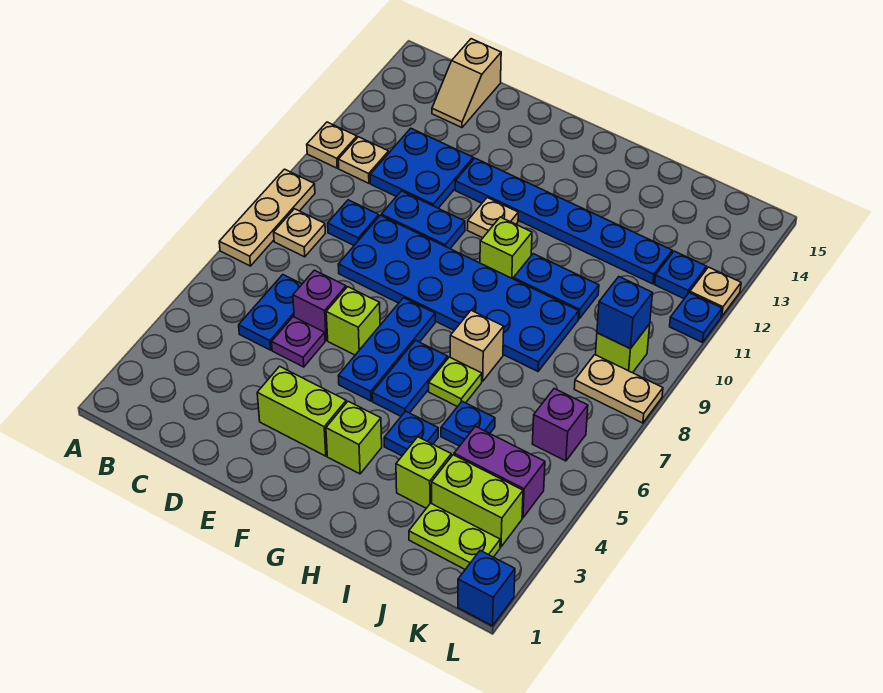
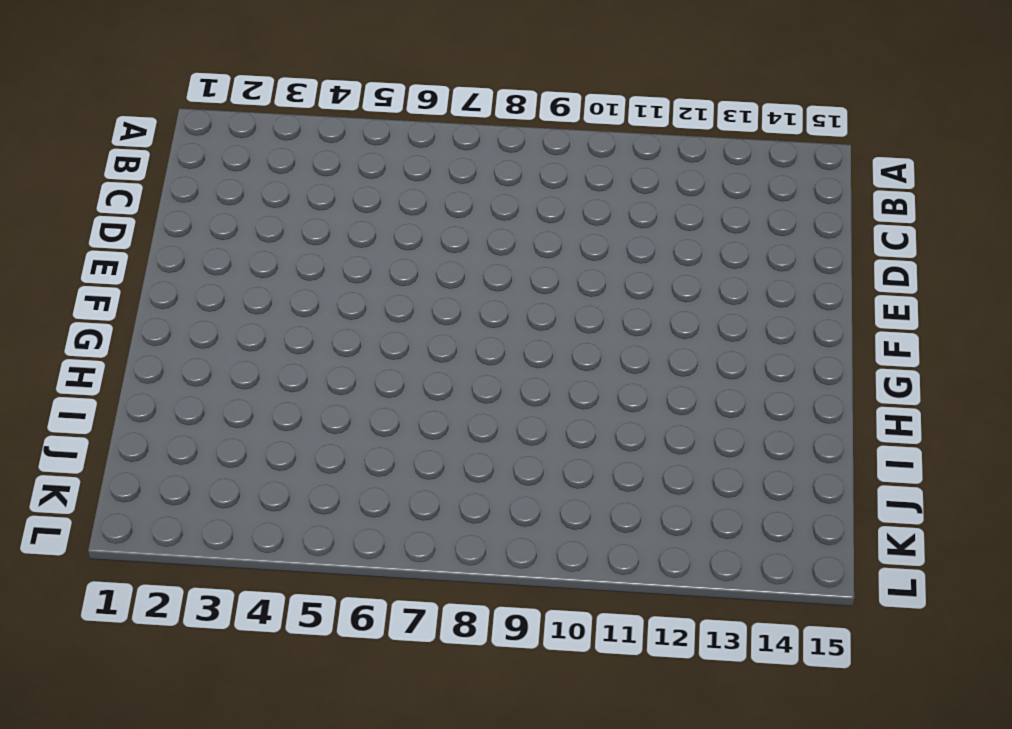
none -> tan 1x3 plate [219,169,315,266]
none -> tan 1x1 plate [307,122,357,168]
none -> tan 1x1 plate [274,209,325,257]
none -> tan 1x1 plate [338,137,389,183]

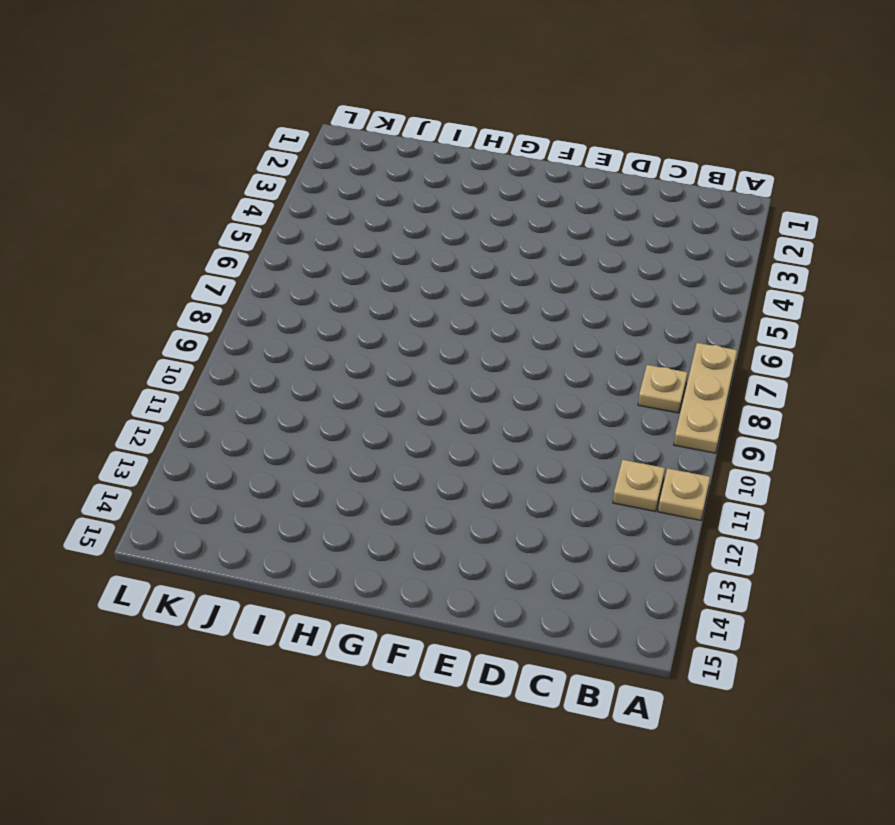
none -> blue 1x2 plate [239,275,302,350]
none -> blue 1x1 plate [328,200,379,245]
none -> blue 2x2 plate [370,128,473,208]
none -> tan 1x2 slope [432,39,501,128]

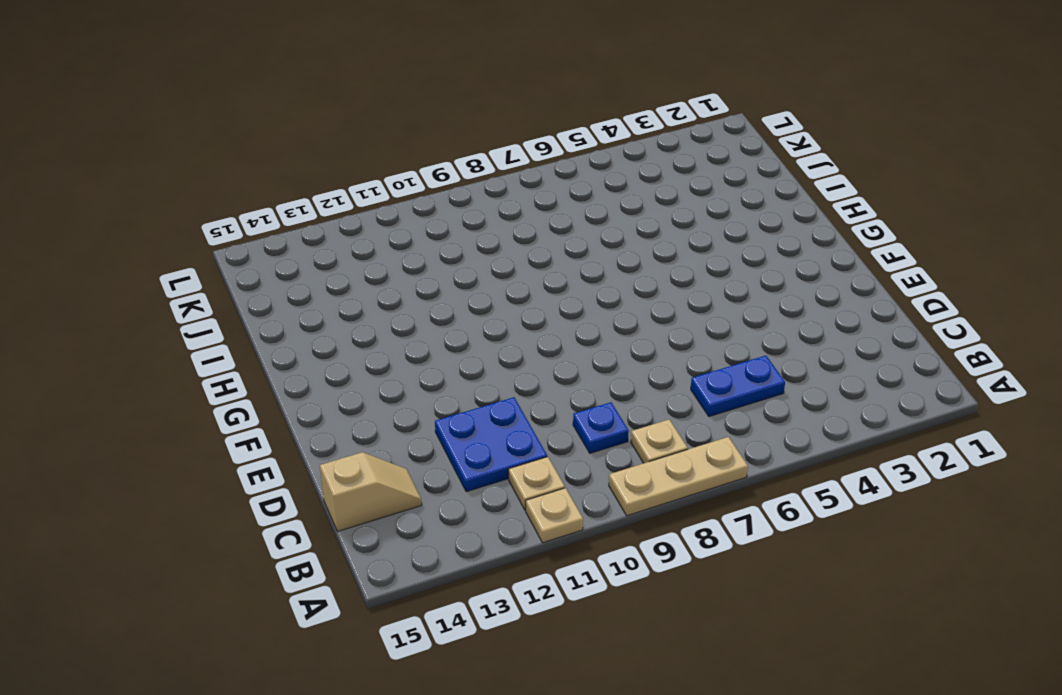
none -> purple 1x1 plate [272,317,325,367]
none -> purple 1x1 brick [293,270,346,340]
none -> blue 2x6 plate [338,215,579,371]
none -> blue 1x2 plate [381,191,465,248]

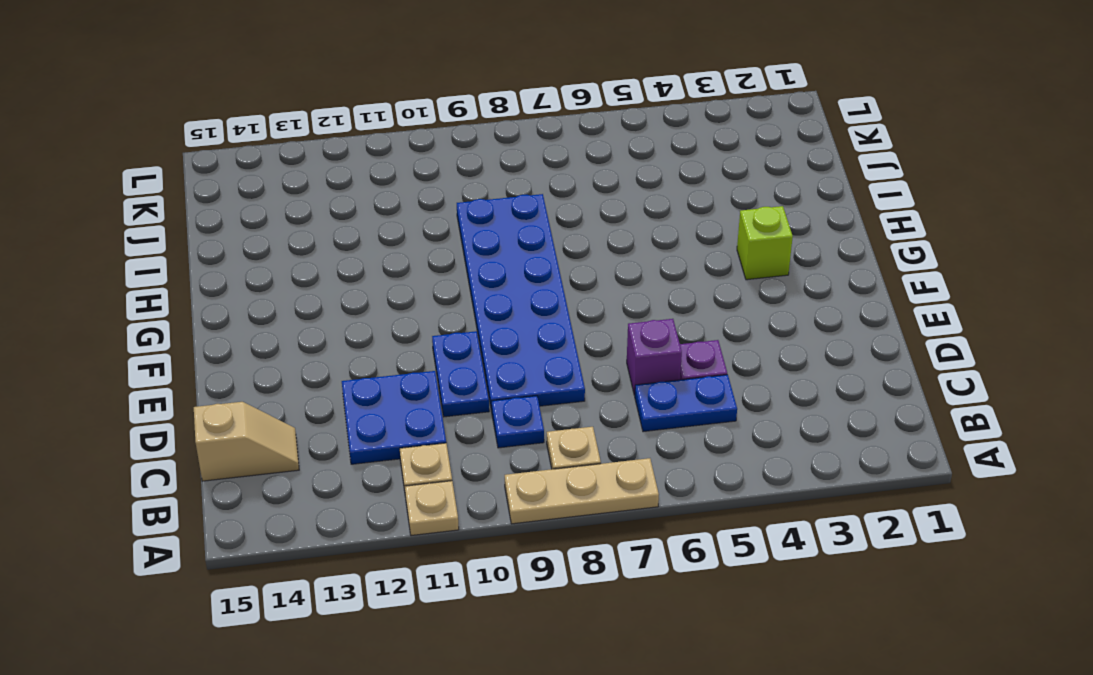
none -> lime 1x2 brick [257,366,346,456]
none -> lime 1x1 brick [326,287,380,355]
none -> blue 1x6 plate [455,158,672,284]
none -> blue 1x3 plate [338,298,435,401]

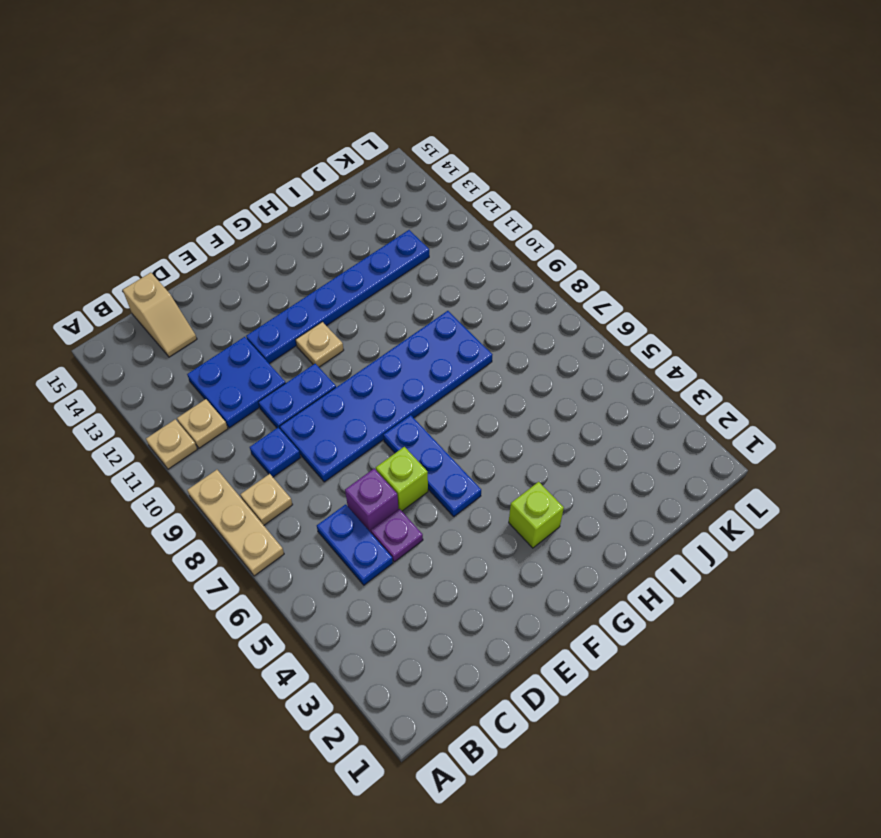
none -> lime 1x2 brick [257,366,346,456]
none -> blue 1x2 plate [372,340,448,416]
none -> lime 1x1 brick [480,217,532,279]
none -> blue 1x1 plate [384,411,438,456]

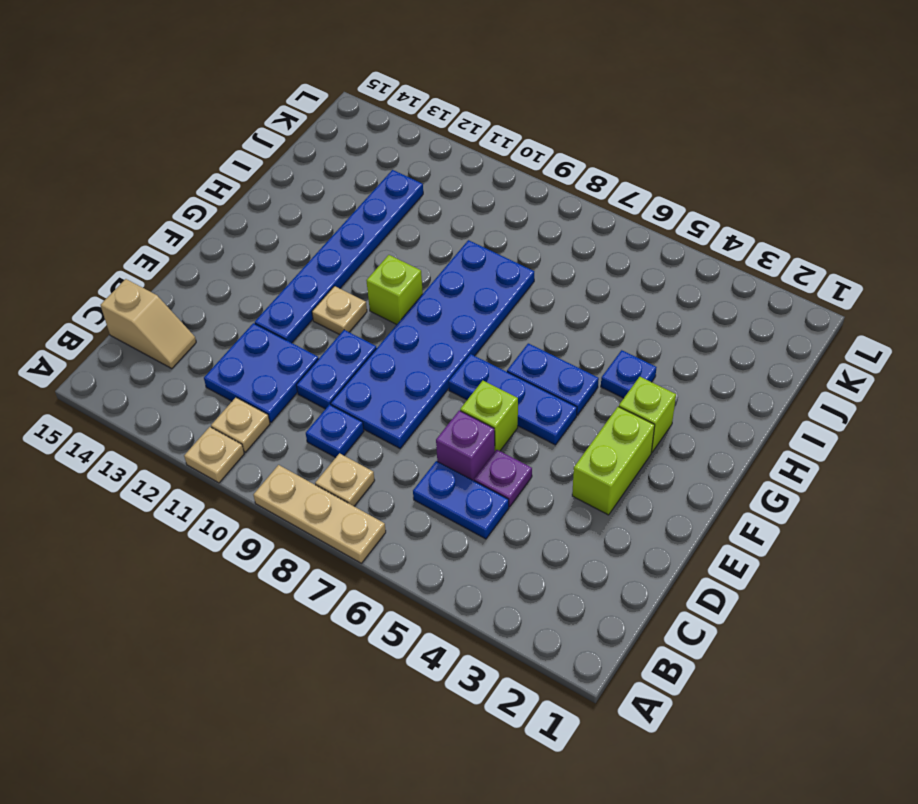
none -> lime 1x1 plate [429,357,482,407]
none -> tan 1x1 brick [450,310,504,381]
none -> blue 1x2 plate [513,254,599,319]
none -> lime 1x1 brick [396,437,451,508]

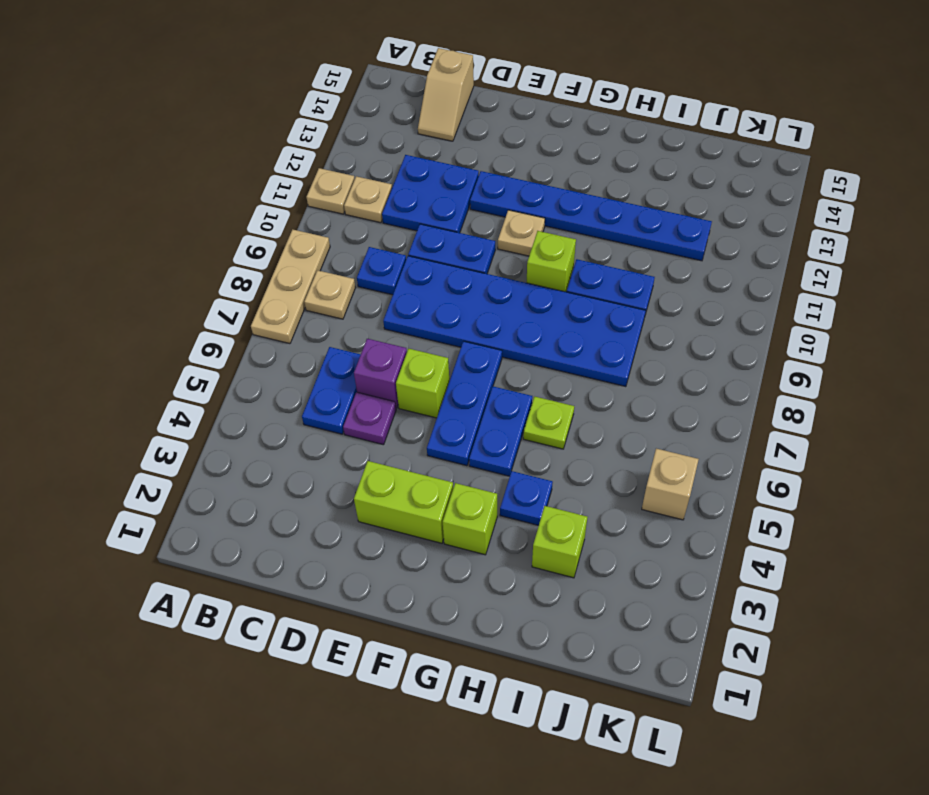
tan 1x1 brick [642,449,699,520] -> tan 1x1 brick moved to [450,310,504,381]
none -> blue 1x1 plate [441,401,495,446]
none -> lime 1x2 plate [409,503,500,569]
none -> lime 1x2 brick [432,455,523,547]
none -> purple 1x2 brick [454,426,545,518]

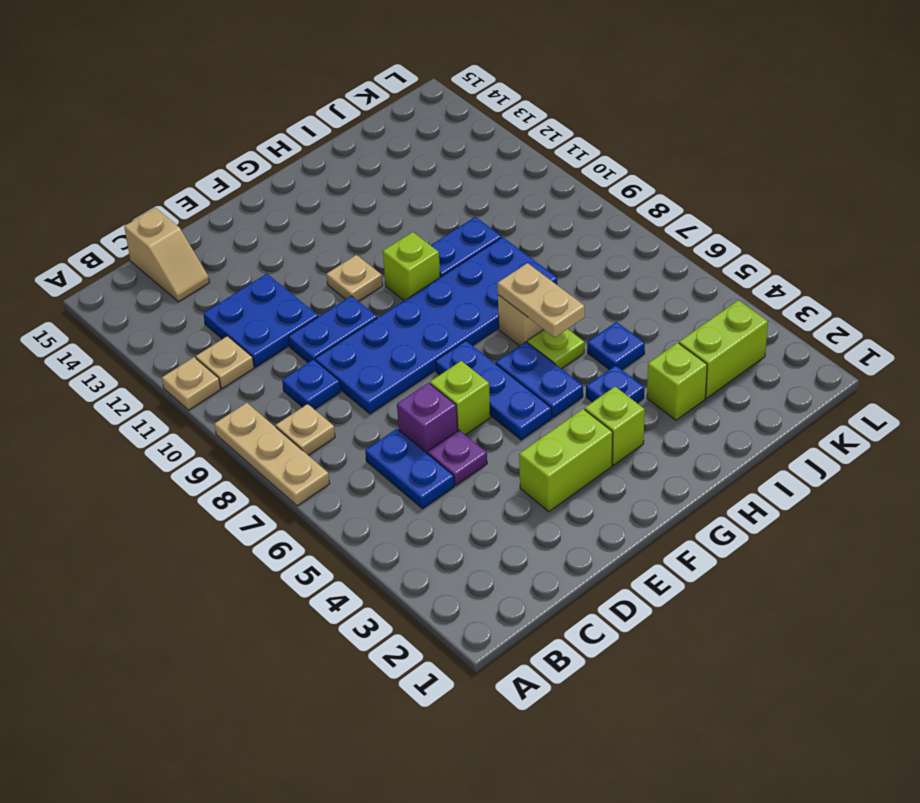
tan 1x2 plate [498,263,585,337] -> tan 1x2 plate turned to [574,355,663,423]
none -> blue 1x6 plate [455,158,672,284]
none -> lime 1x2 plate [409,503,500,569]
none -> purple 1x2 brick [454,426,545,518]
none -> purple 1x1 brick [532,389,588,461]

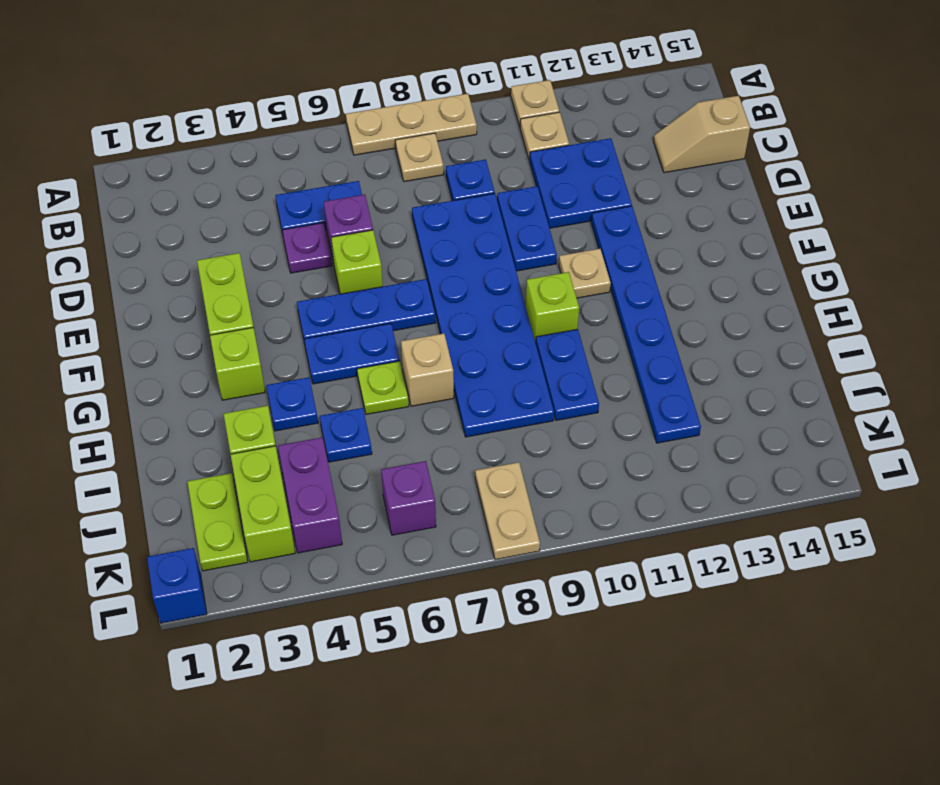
none -> lime 1x1 brick [595,324,650,373]
none -> blue 1x1 plate [655,251,707,299]
none -> blue 1x1 plate [670,293,722,343]
none -> tan 1x1 plate [690,267,741,316]

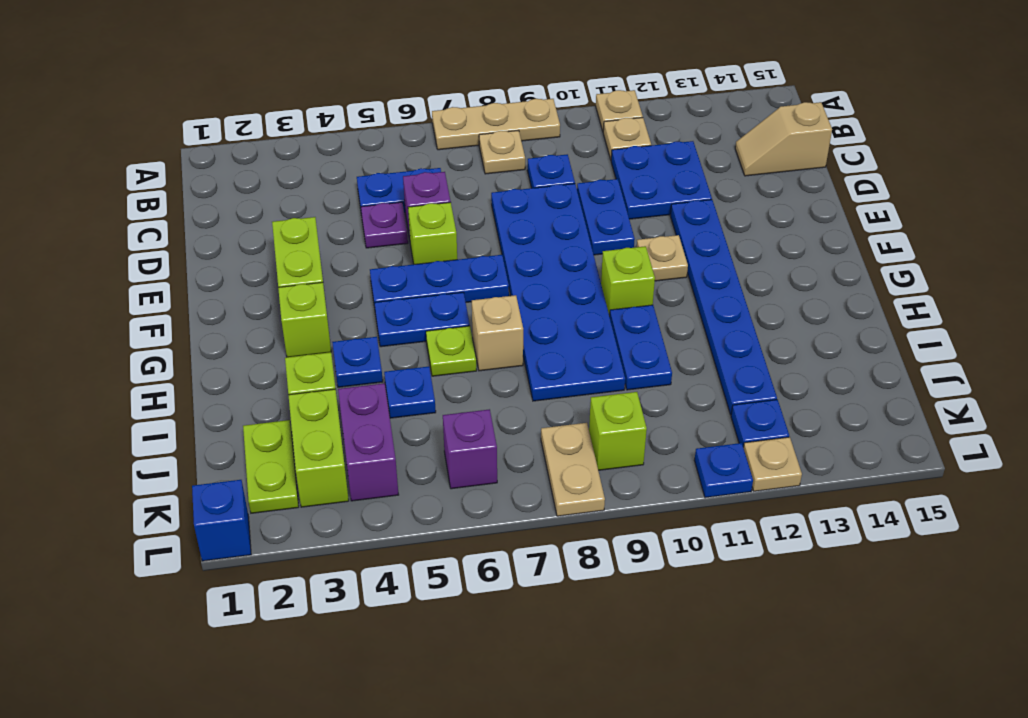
none -> blue 1x1 brick [597,277,652,349]

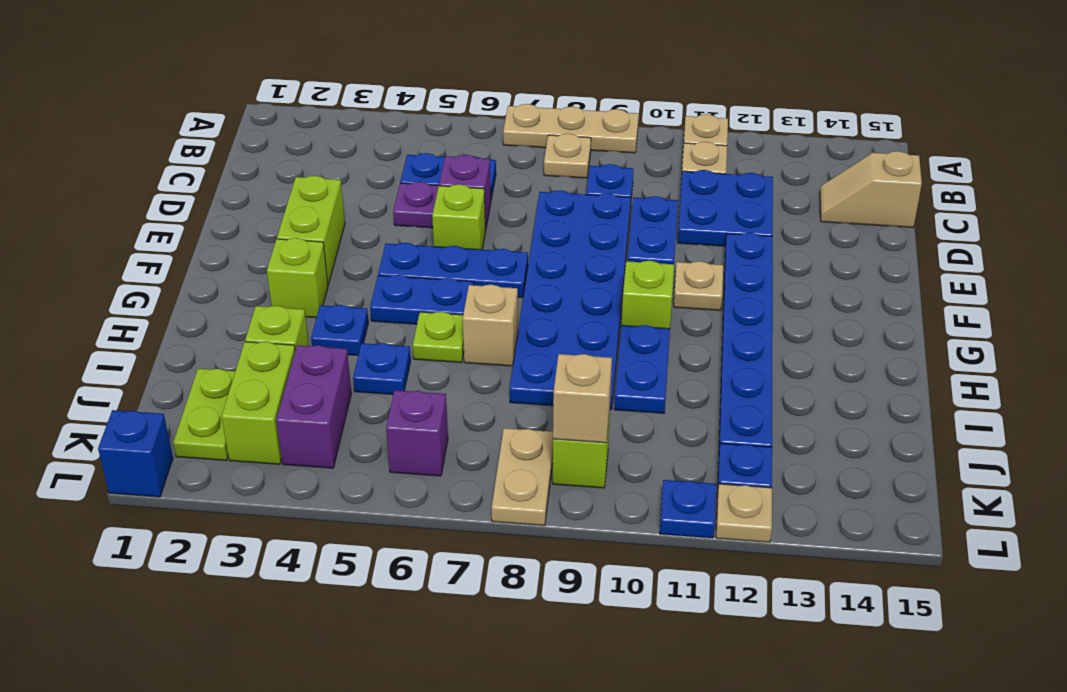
tan 1x1 brick [553,354,612,443] -> blue 1x1 brick [597,277,652,349]

